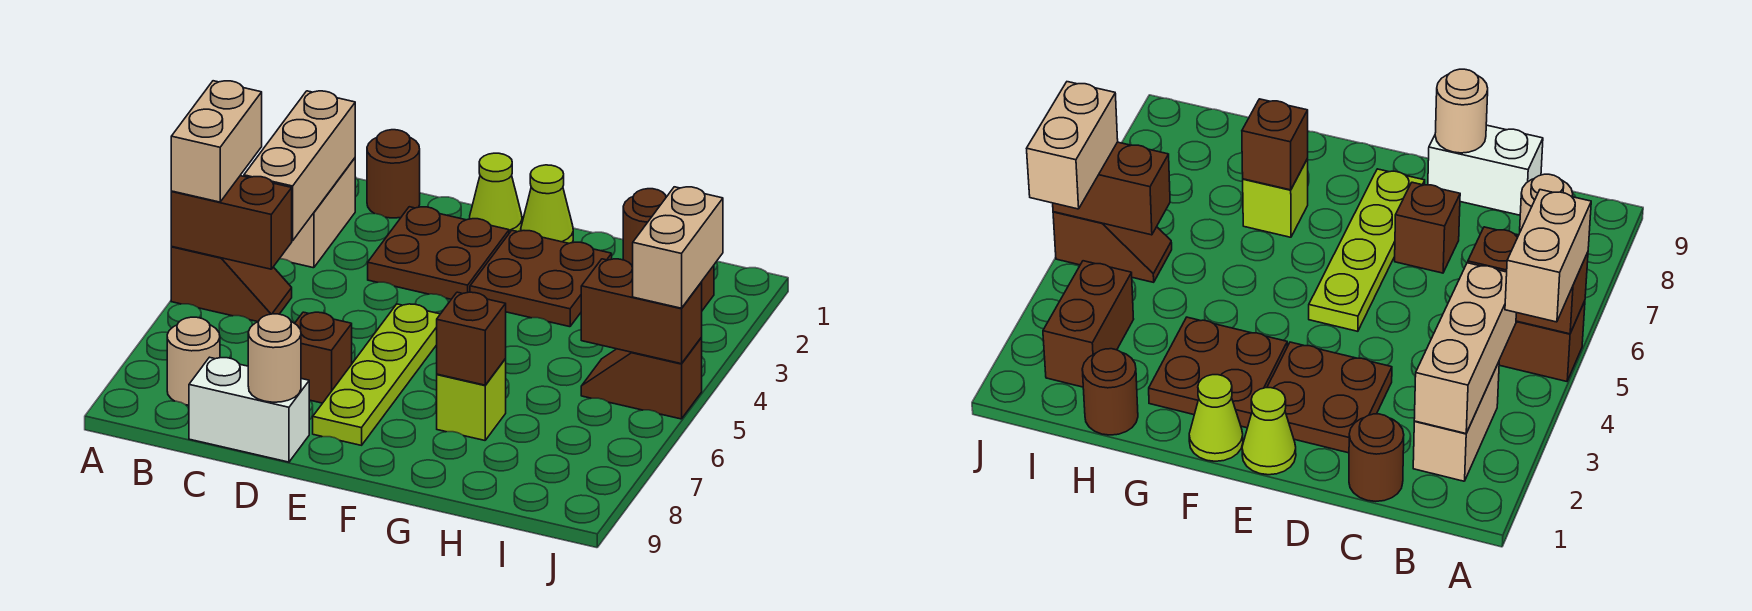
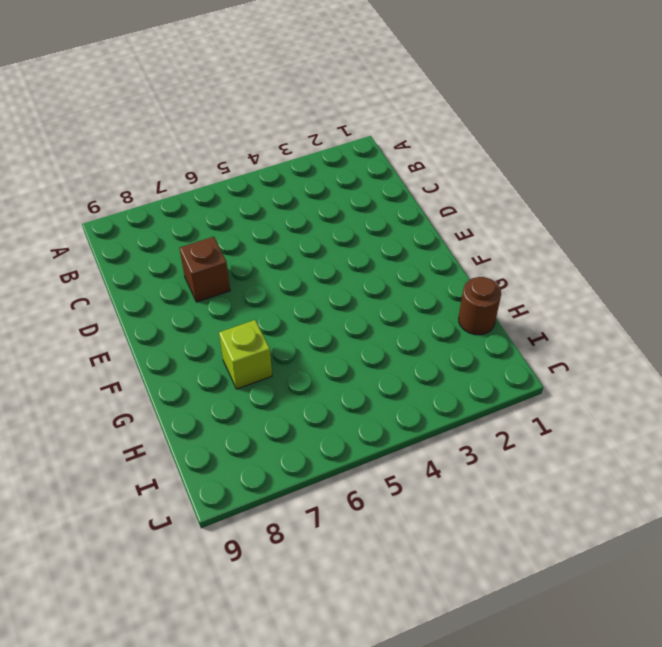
none -> brown 1x2 slope [171,247,292,322]
none -> tan 1x2 brick [280,158,355,268]
none -> tan 1x1 round brick [167,317,220,405]

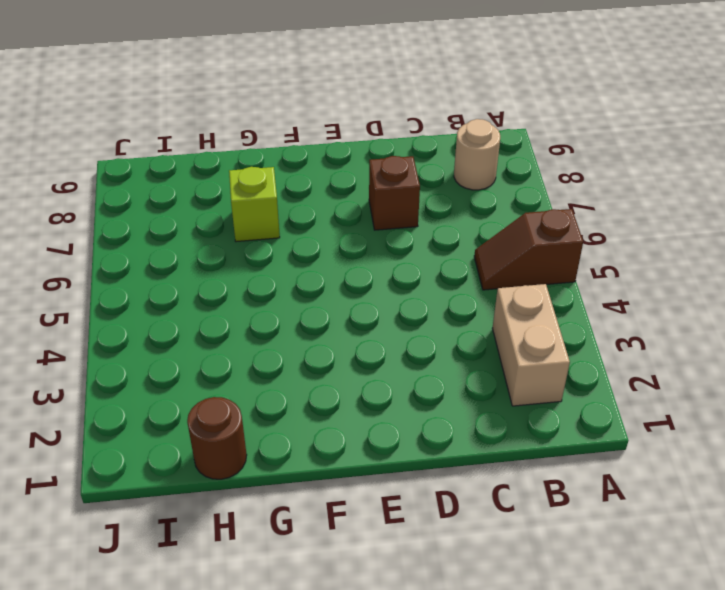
none -> brown 1x1 round brick [367,130,420,218]
none -> white 1x2 brick [189,357,309,462]
none -> brown 2x2 plate [368,207,509,299]

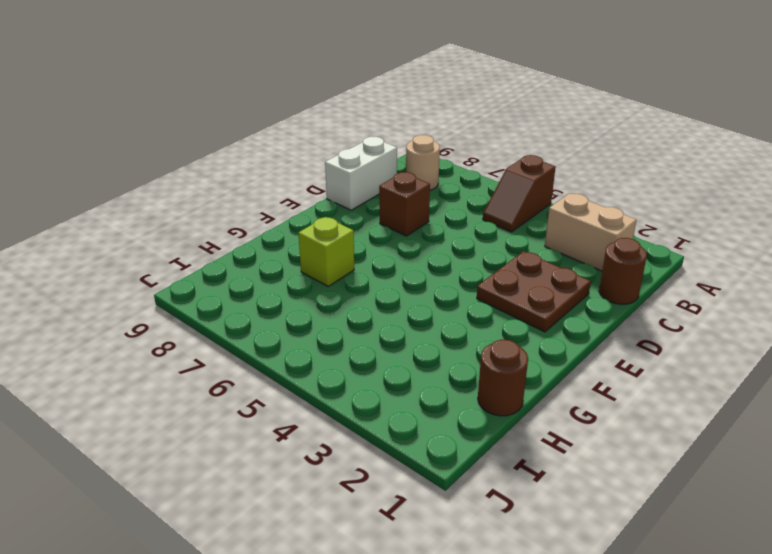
none -> lime 1x1 cone [470,153,522,233]
none -> lime 1x4 plate [313,304,440,445]
none -> lime 1x1 cone [521,165,573,243]

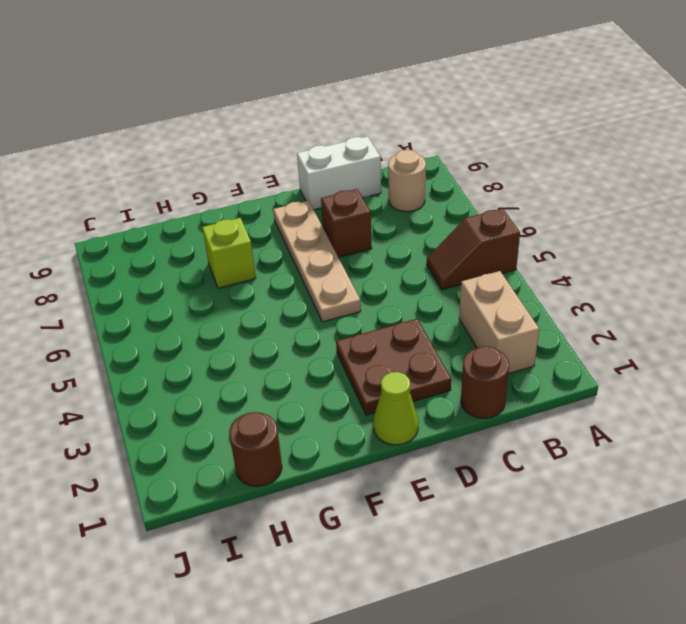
tan 1x4 plate [273,200,361,322] -> lime 1x4 plate [313,304,440,445]
none -> lime 1x1 cone [521,165,573,243]
none -> brown 2x2 plate [470,230,612,327]
none -> brown 1x2 brick [1043,261,1134,387]

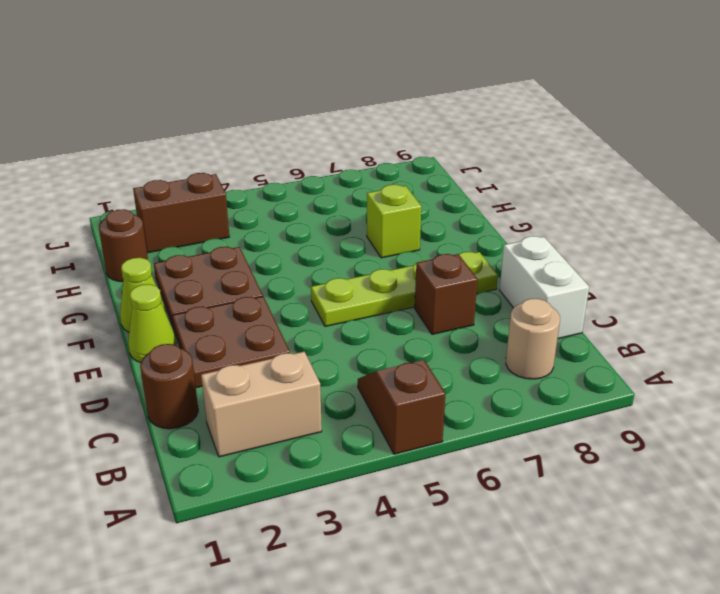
none -> brown 1x2 slope [581,337,702,419]
none -> brown 1x2 brick [171,176,292,269]
none -> tan 1x3 brick [244,91,355,241]

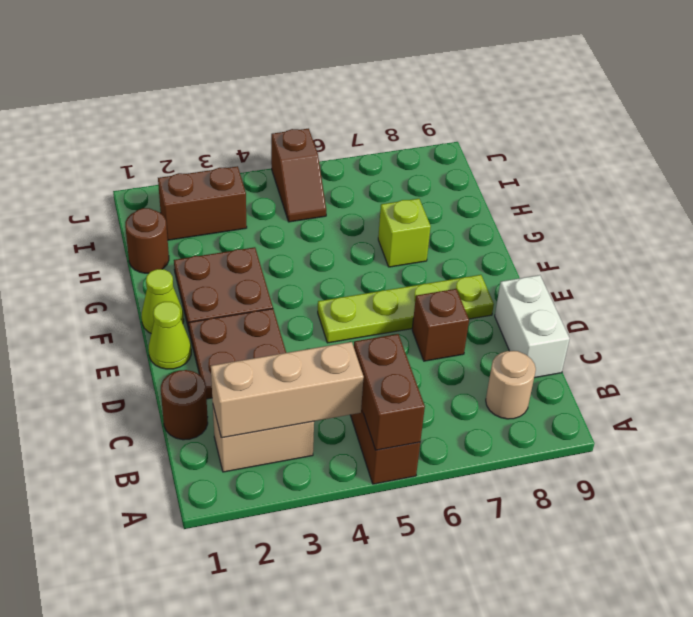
none -> tan 1x1 round brick [248,314,301,402]
none -> brown 1x1 brick [437,292,506,385]
none -> brown 1x2 brick [581,259,702,364]

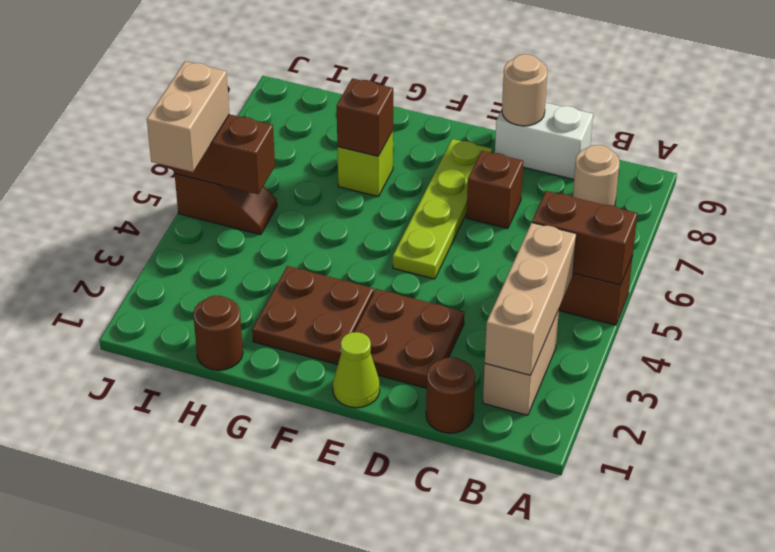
none -> lime 1x1 cone [521,165,573,243]
none -> brown 1x2 brick [1043,261,1134,387]
none -> tan 1x2 brick [171,81,262,202]

